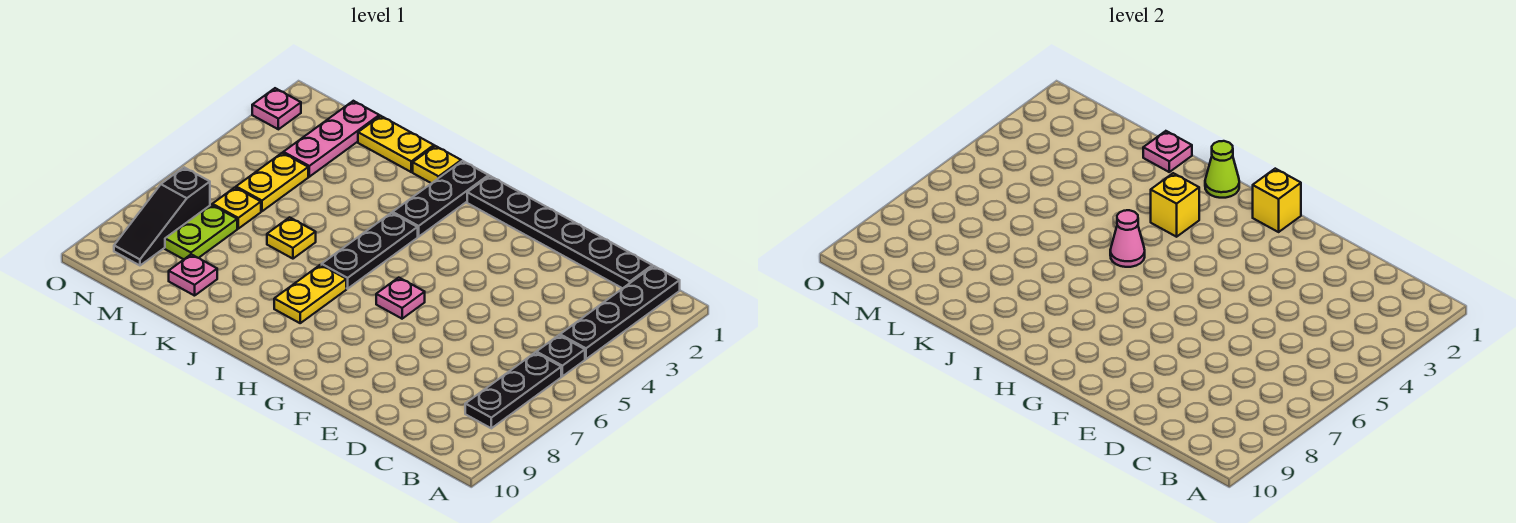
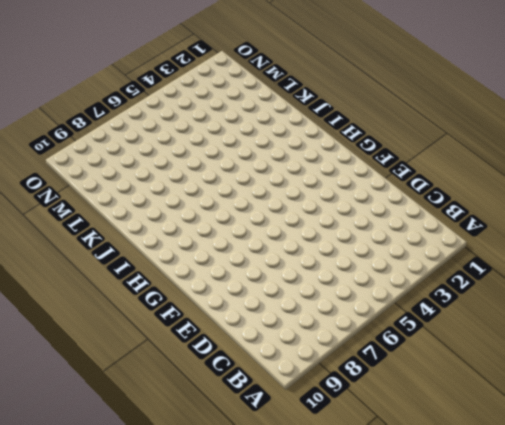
none -> black 1x4 plate [560,266,680,359]
none -> black 1x1 plate [536,335,585,376]
none -> black 1x3 plate [465,352,561,428]

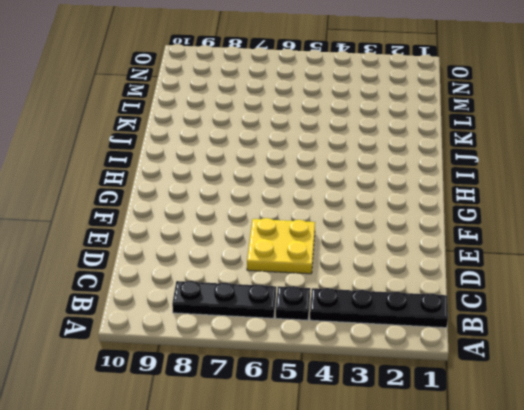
yellow 2x2 plate [247,218,315,274] -> none
none -> black 1x6 plate [467,176,652,288]
none -> pink 1x1 plate [376,278,425,319]
none -> black 1x3 plate [393,161,489,237]

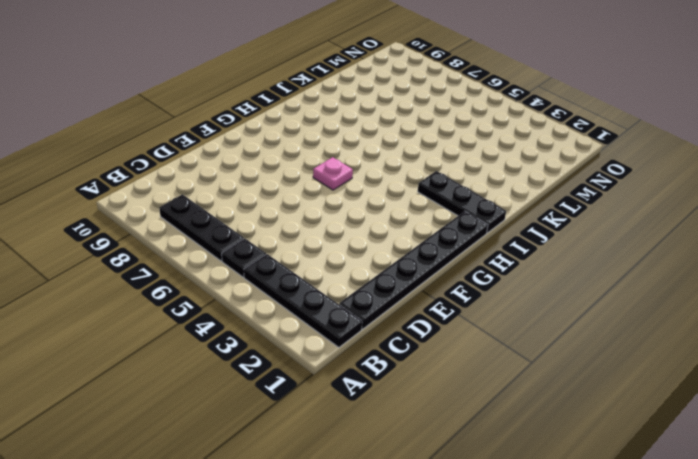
none -> black 1x3 plate [322,213,418,289]
none -> yellow 1x2 plate [274,265,346,323]
none -> yellow 1x1 plate [413,146,461,183]

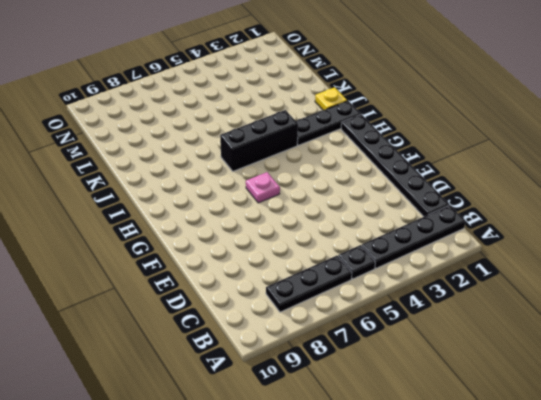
black 1x3 brick [220,110,298,171] -> black 1x3 plate [322,213,418,289]
none -> yellow 1x2 plate [274,265,346,323]
none -> yellow 1x2 plate [358,116,434,172]
none -> yellow 1x1 plate [267,217,316,259]

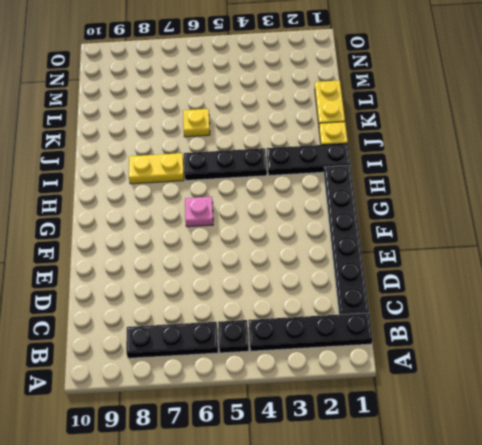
none -> pink 1x1 plate [169,254,217,296]
none -> pink 1x3 plate [283,101,379,177]
none -> yellow 1x2 plate [236,153,308,211]

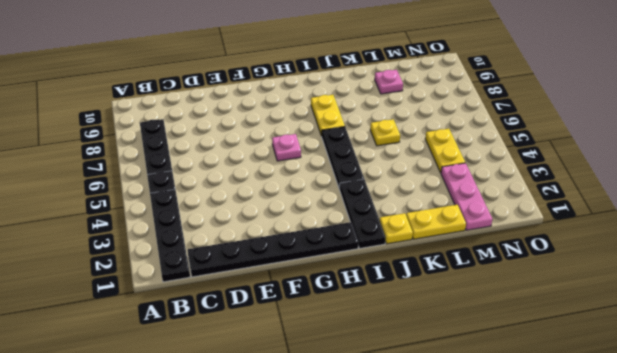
none -> yellow 1x1 plate [212,188,261,229]
none -> lime 1x2 plate [165,205,237,259]
none -> black 1x3 slope [114,167,210,265]

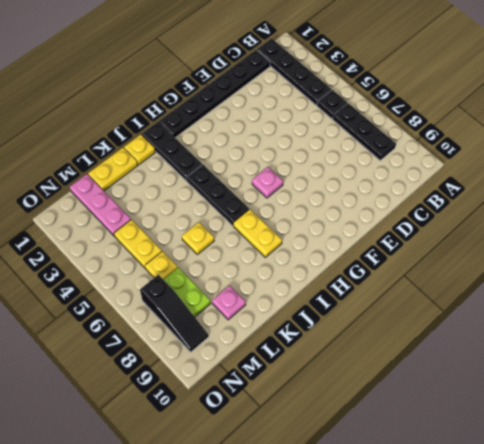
none -> pink 1x1 plate [252,88,301,129]
none -> yellow 1x1 brick [1253,169,1301,232]
none -> lime 1x1 cone [1205,141,1239,198]

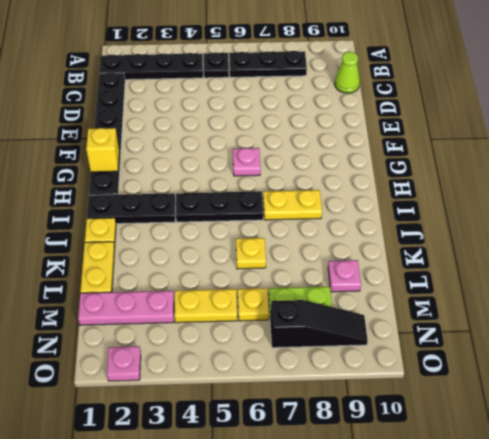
lime 1x1 cone [335,52,360,93] -> lime 1x1 cone moved to [1205,141,1239,198]
none -> yellow 1x1 brick [1151,173,1199,237]
none -> pink 1x1 cone [1110,210,1145,267]
none -> pink 1x1 plate [1143,131,1192,172]

